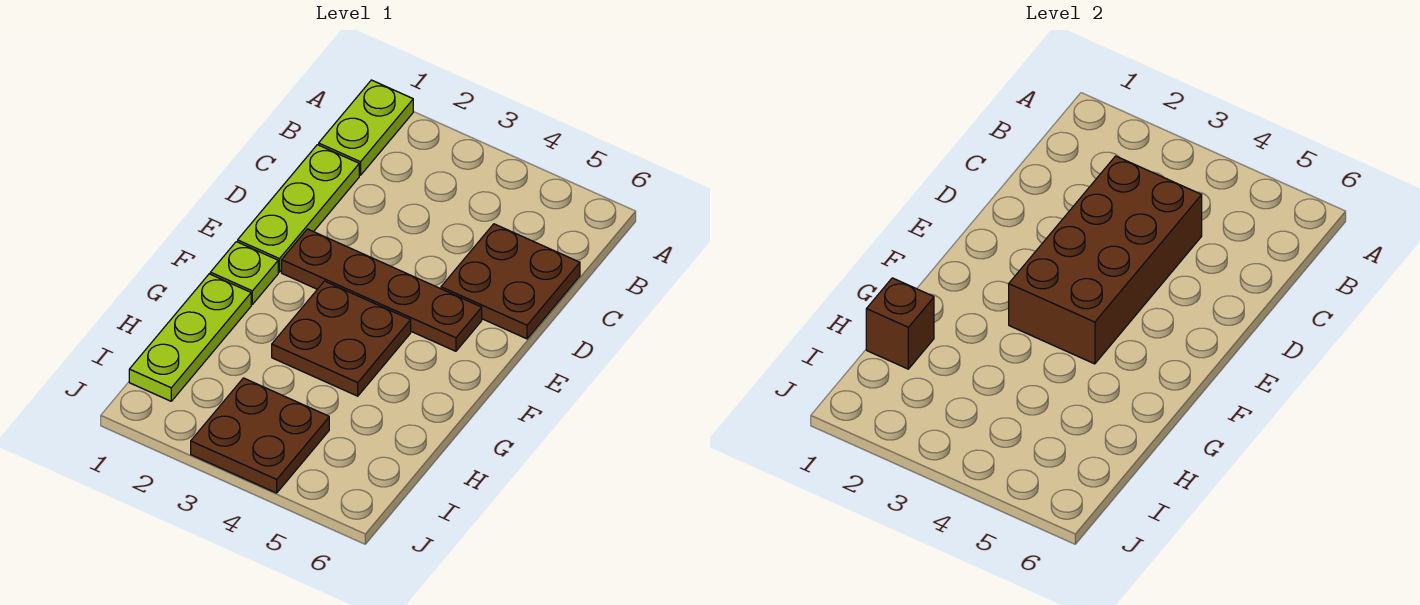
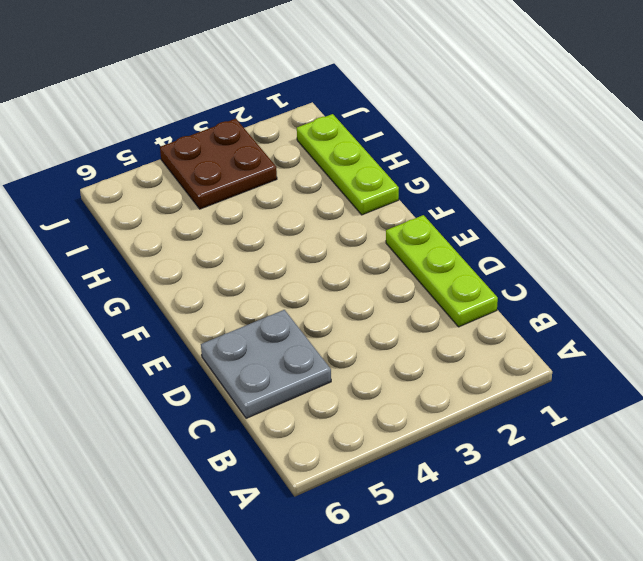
grey 2x2 plate [201,310,331,418] -> brown 2x2 plate [441,224,580,339]
none -> lime 1x2 plate [319,80,413,175]
none -> brown 1x4 plate [282,229,482,351]

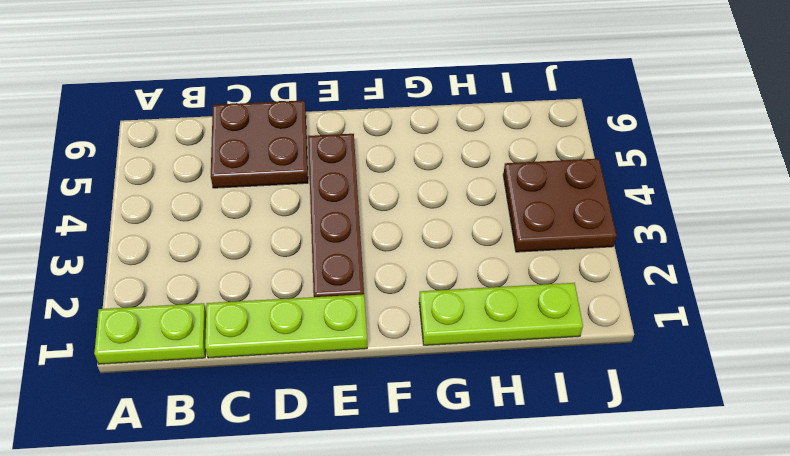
none -> lime 1x1 plate [210,242,278,304]
none -> brown 2x2 plate [272,281,411,396]

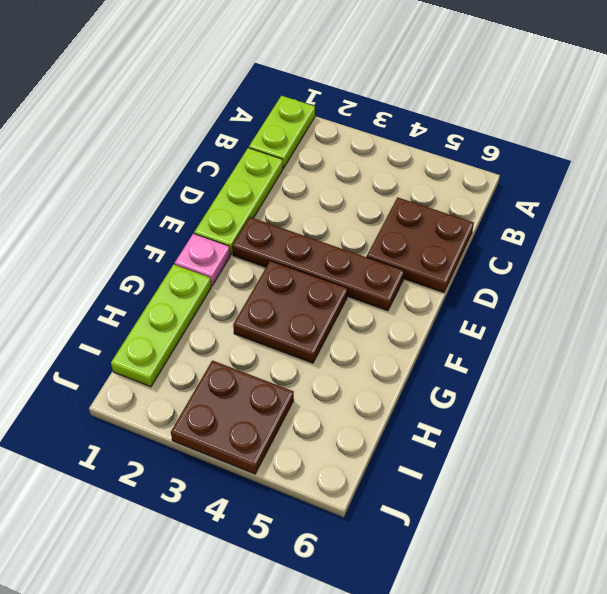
pink 1x1 plate [175,234,230,286] -> lime 1x1 plate [210,242,278,304]
none -> brown 2x4 brick [1009,156,1202,364]
none -> brown 1x1 brick [866,278,934,369]

